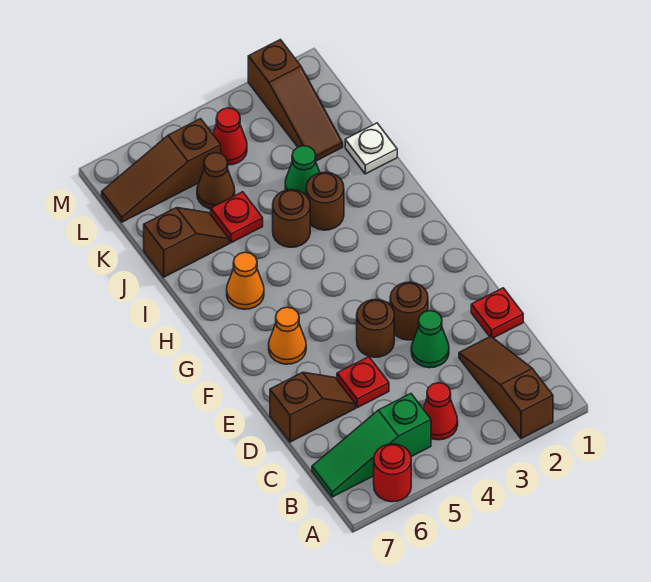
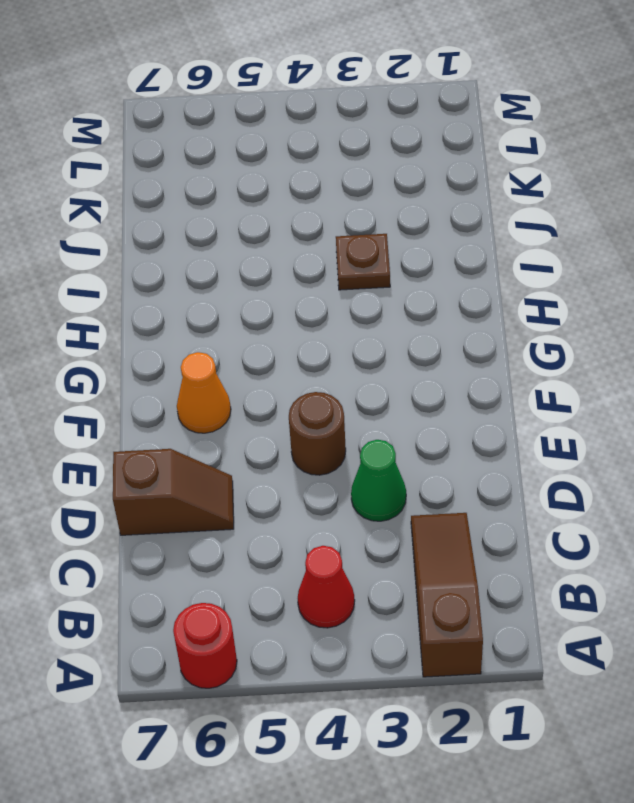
brown 1x1 plate [336,234,390,290] -> brown 1x1 round brick [306,172,344,230]
none -> green 1x3 slope [312,394,431,497]
none -> red 1x1 plate [471,288,523,338]
none -> red 1x1 plate [337,357,389,408]

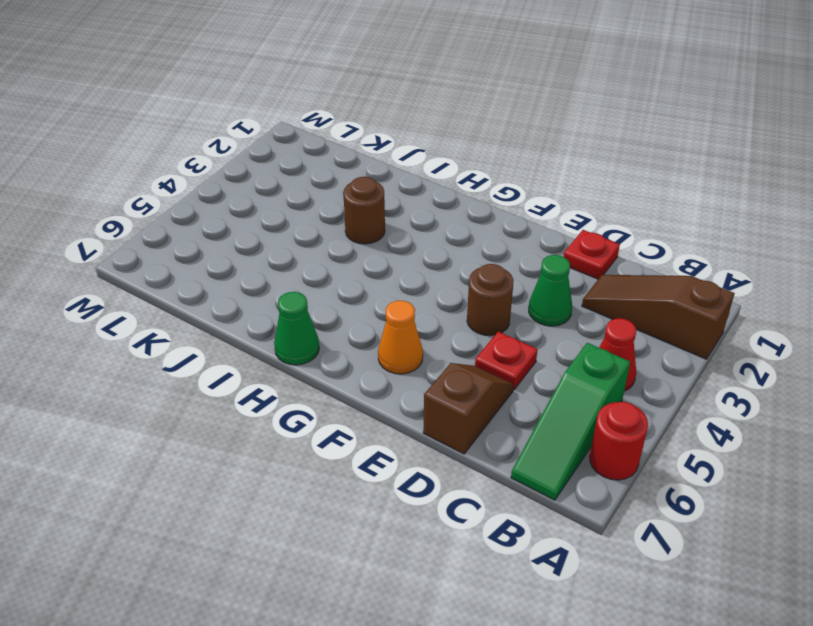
green 1x1 cone [274,292,319,365] -> green 1x1 cone moved to [285,146,320,195]
none -> brown 1x1 round brick [390,282,428,340]
none -> orange 1x1 cone [227,252,264,309]
none -> brown 1x1 round brick [273,190,310,247]

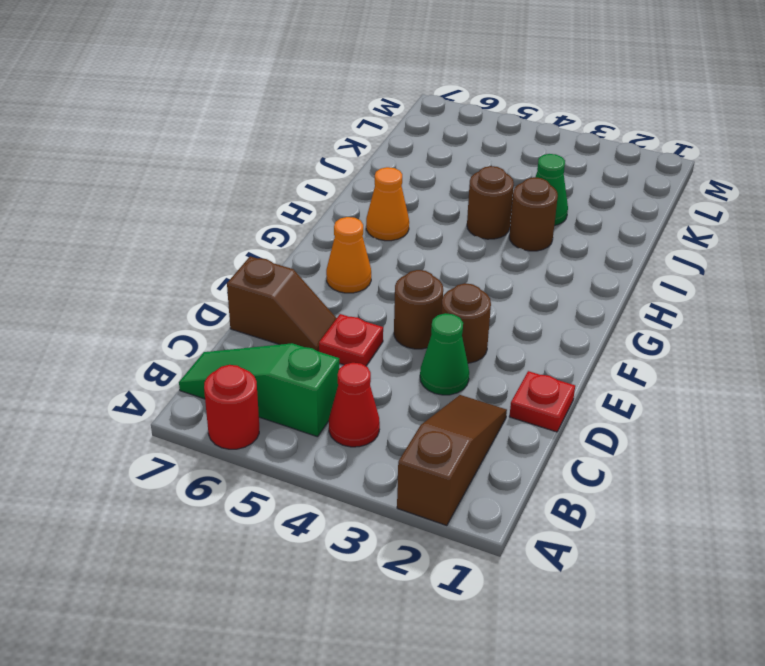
none -> white 1x1 plate [345,123,397,174]
none -> red 1x1 plate [211,192,263,243]
none -> brown 1x2 slope [144,208,229,277]

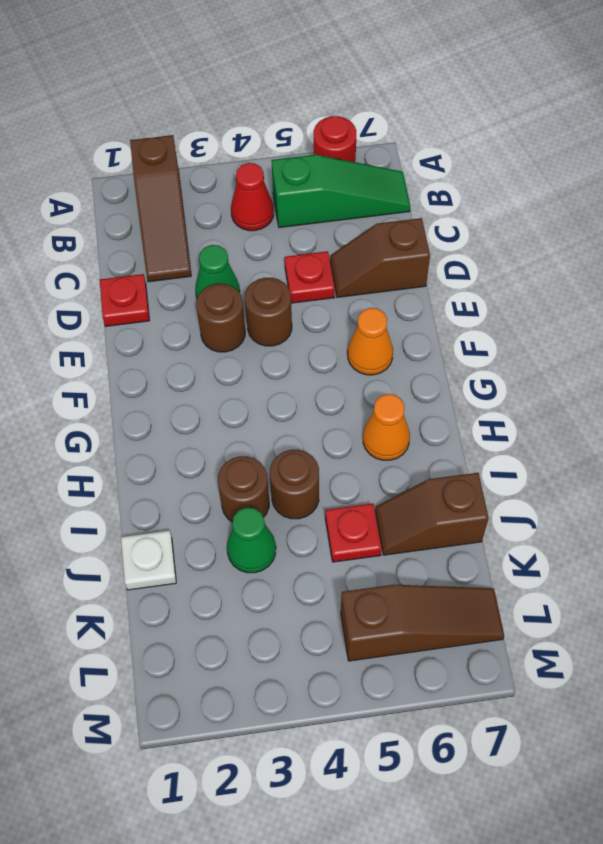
none -> brown 1x3 slope [248,40,343,161]
none -> brown 1x1 cone [197,153,235,209]
none -> red 1x1 cone [213,108,247,165]

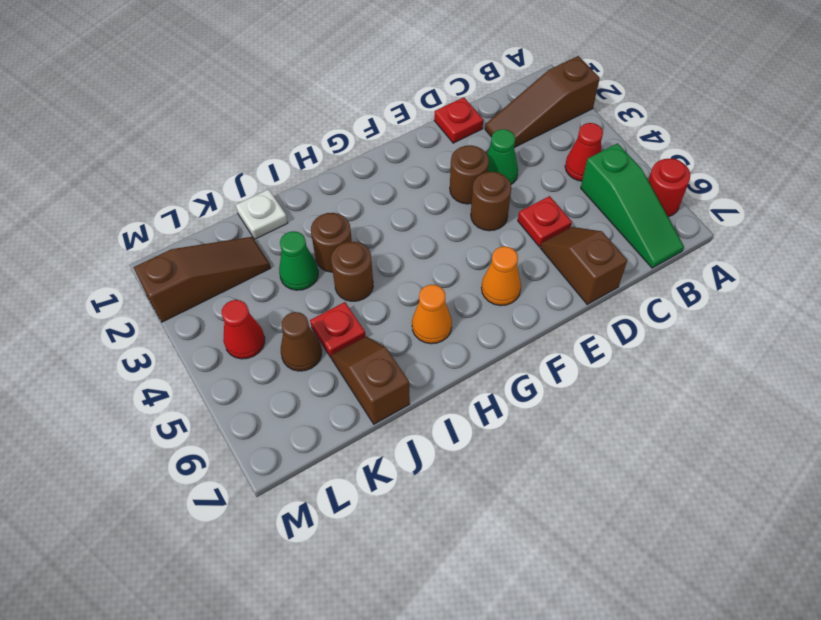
none -> brown 1x3 slope [102,119,221,222]

